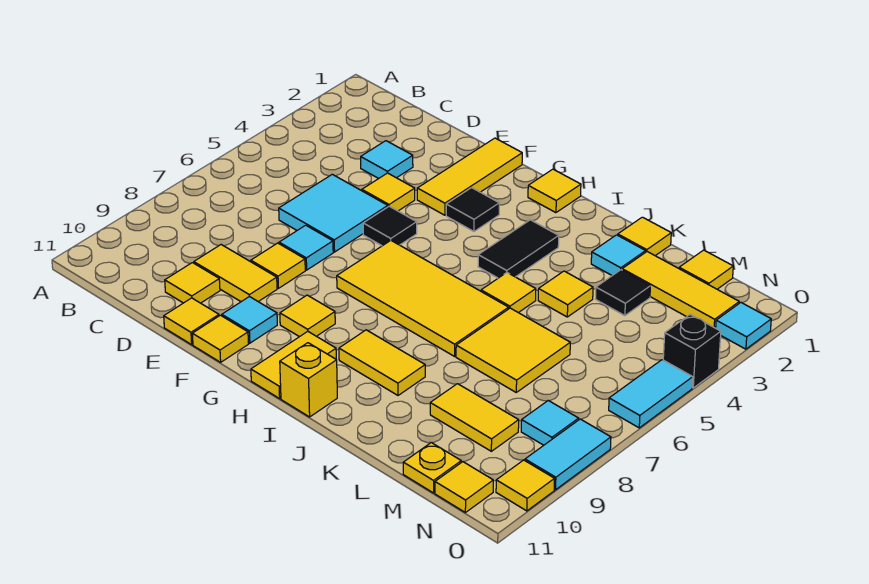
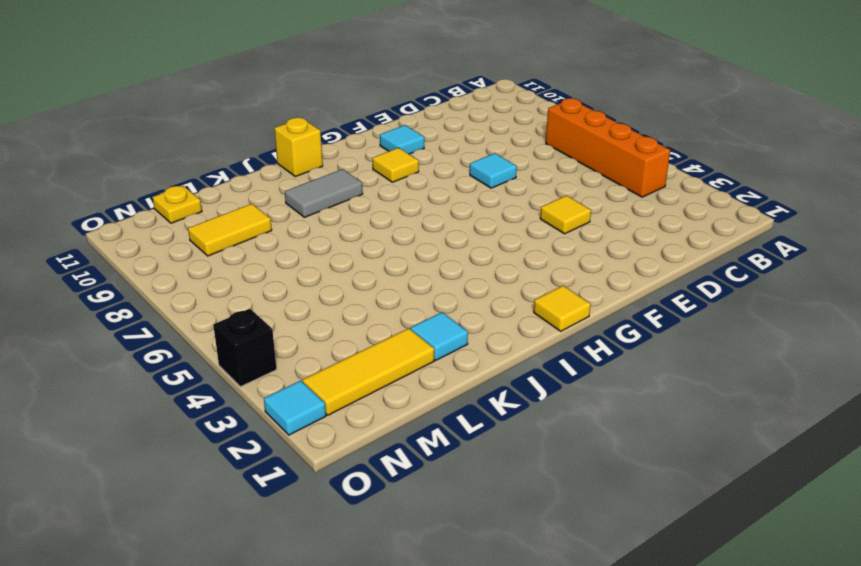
orange 1x4 brick [546,98,670,197] -> none
grey 1x2 tile [285,169,363,217] -> yellow 1x2 tile [339,330,425,395]
none -> cyan 1x1 tile [361,141,413,179]
none -> cyan 2x2 tile [279,174,388,252]
none -> yellow 1x2 tile [194,245,277,302]
none -> yellow 1x1 tile [165,263,220,303]

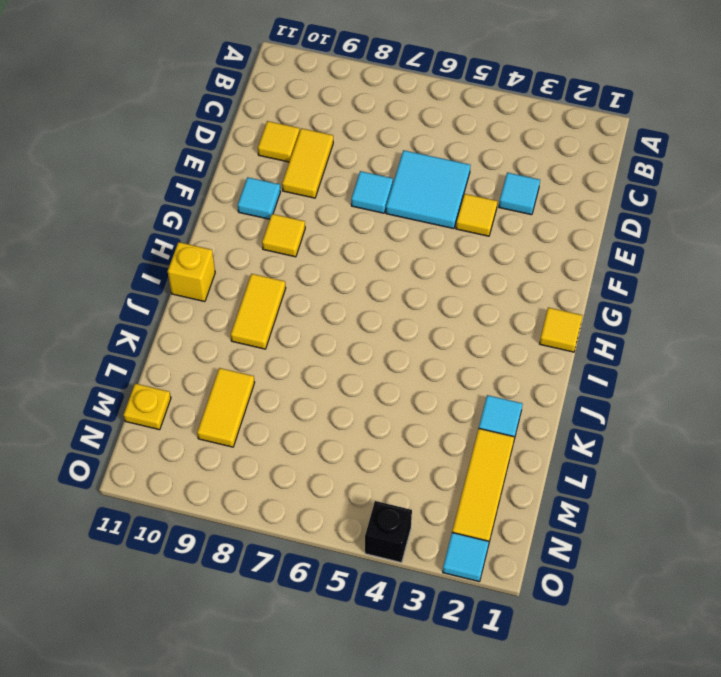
none -> yellow 1x1 tile [251,243,305,288]
none -> yellow 1x1 tile [164,298,219,345]
none -> yellow 1x3 tile [417,138,522,215]
none -> black 1x1 tile [363,206,417,246]

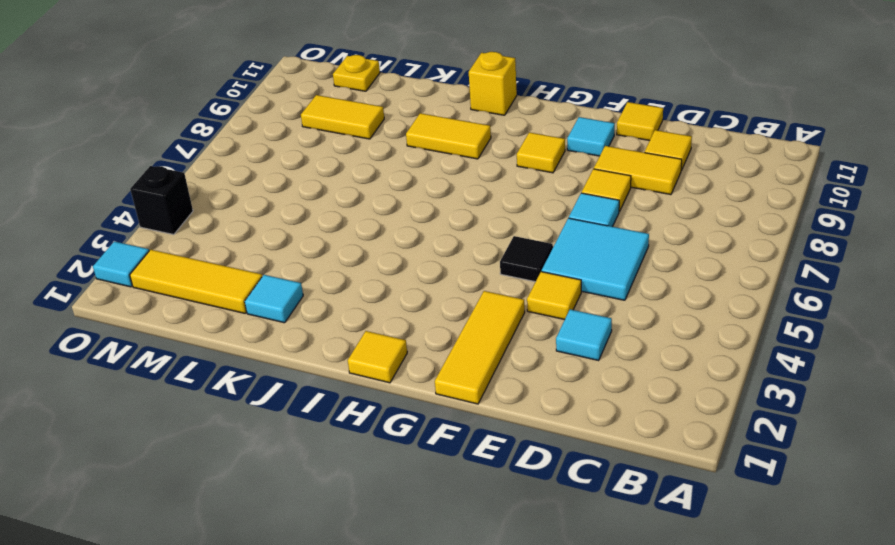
none -> yellow 1x1 tile [192,315,249,362]
none -> black 1x1 tile [446,188,499,231]
none -> yellow 2x4 tile [337,241,509,356]
none -> yellow 1x2 tile [251,331,336,398]

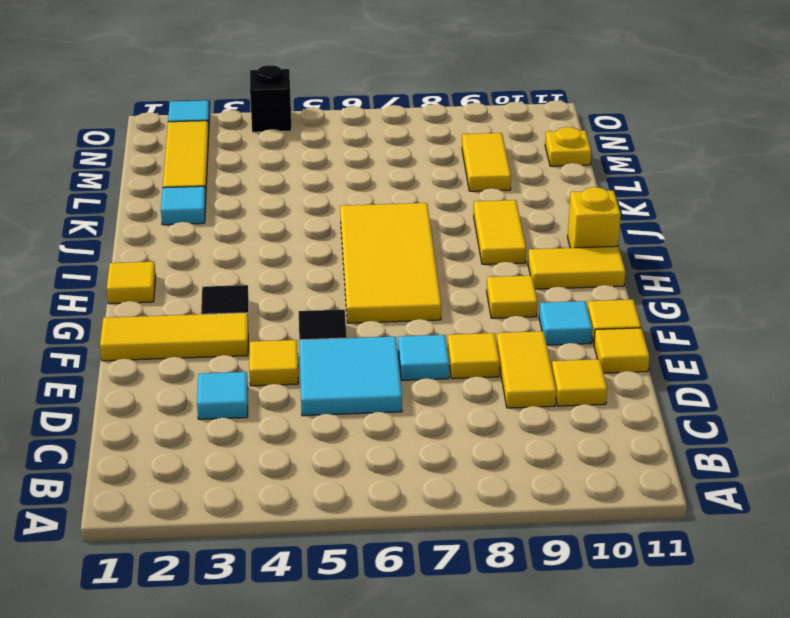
none -> black 1x2 tile [478,220,559,278]
none -> yellow 1x1 tile [481,273,536,313]
none -> yellow 1x1 tile [618,217,671,256]
none -> yellow 1x1 tile [538,271,593,317]

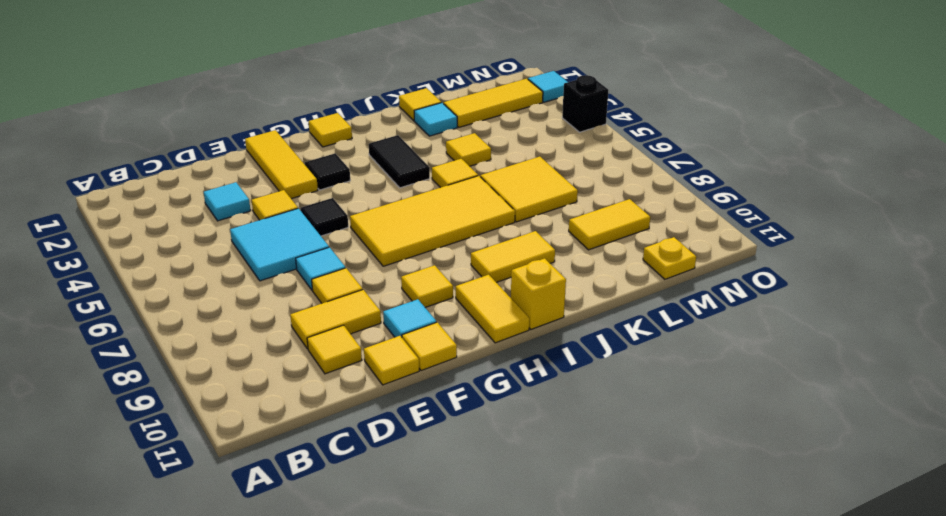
none -> black 1x1 tile [596,270,650,316]
none -> yellow 1x1 tile [679,250,733,289]
none -> cyan 1x1 tile [521,401,579,445]
none -> yellow 1x1 tile [435,462,493,512]

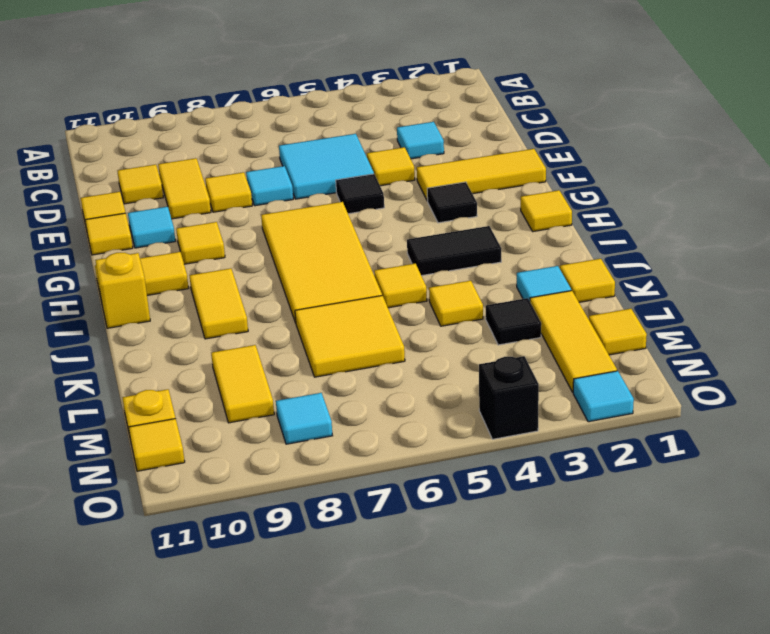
none -> cyan 1x2 tile [609,360,693,428]
none -> cyan 1x2 tile [525,419,611,490]
none -> yellow 1x1 tile [496,460,555,511]

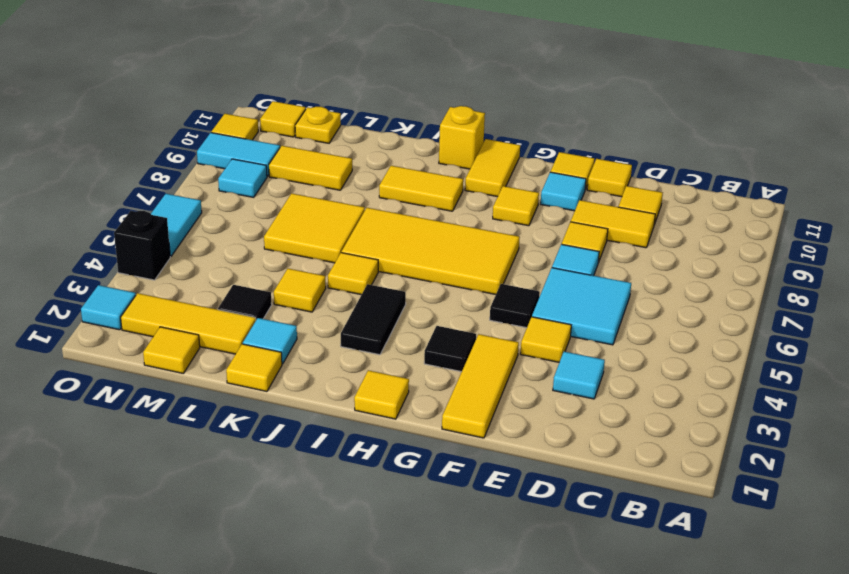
cyan 1x2 tile [197,133,280,177] -> cyan 1x2 tile turned to [525,419,611,490]

